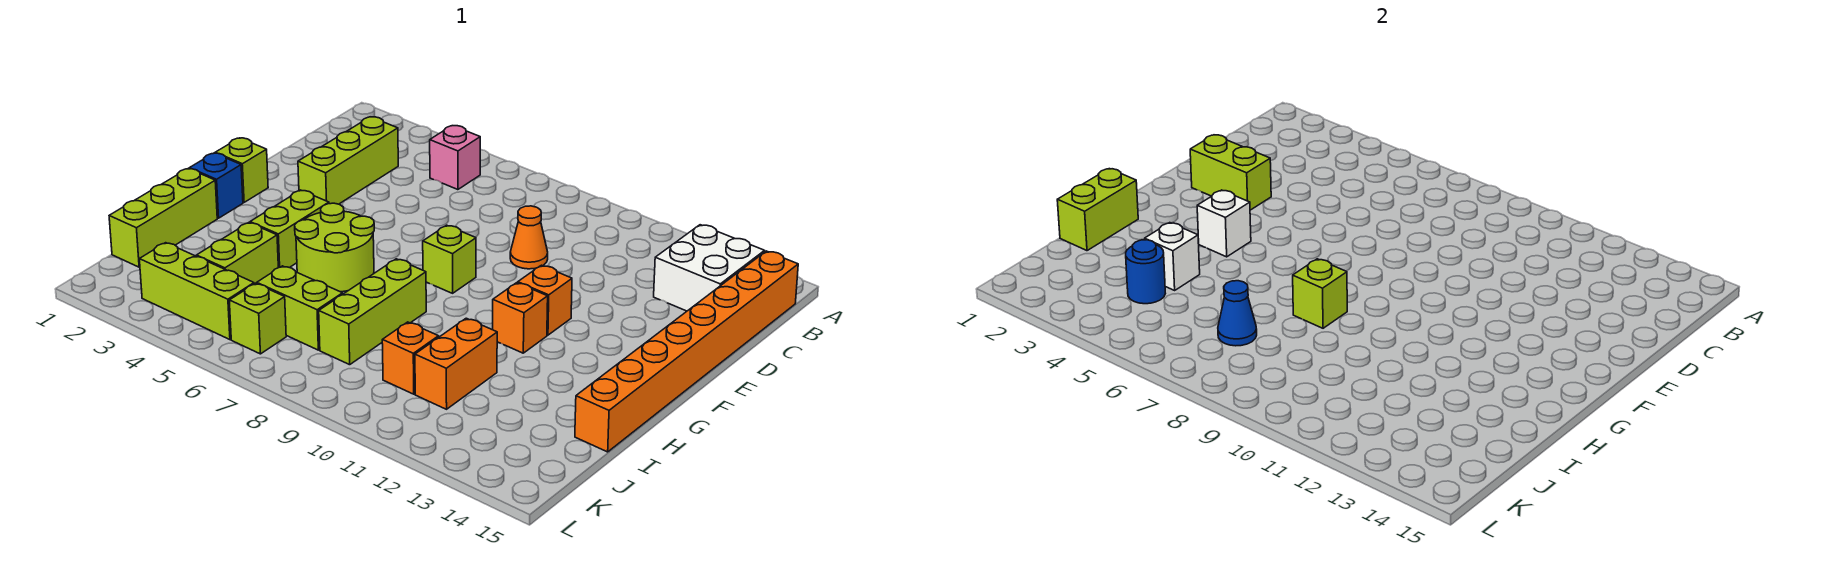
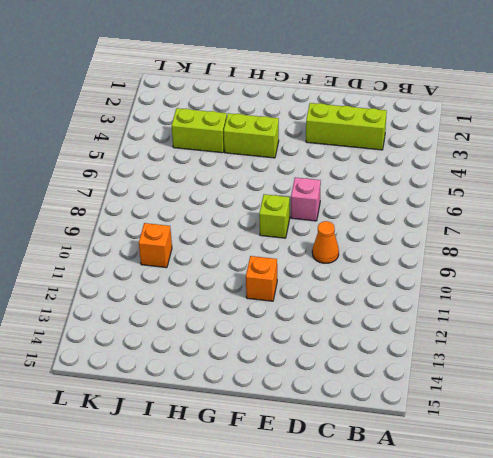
pink 1x1 brick [291,177,321,221] -> pink 1x1 brick moved to [430,126,480,190]
none -> white 2x2 brick [654,225,765,311]
none -> orange 1x8 brick [575,251,798,452]
none -> lime 1x1 brick [215,138,268,202]

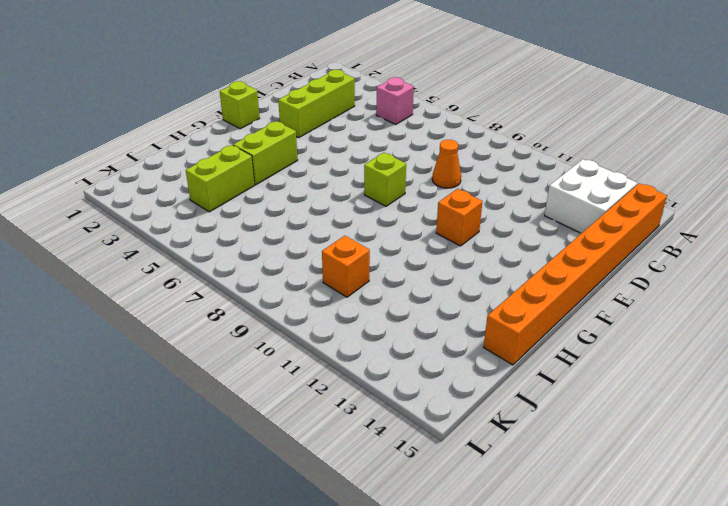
none -> blue 1x1 brick [189,153,243,218]
none -> lime 2x2 round brick [295,203,374,292]
none -> orange 1x1 brick [493,283,548,353]

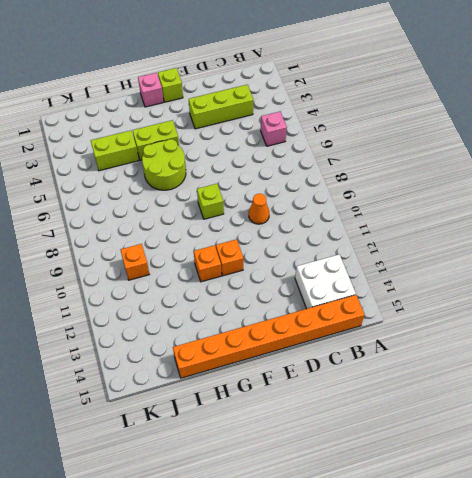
pink 1x1 brick [138,73,164,107] -> blue 1x1 brick [189,153,243,218]
none -> lime 1x3 brick [109,169,217,267]
none -> lime 1x3 brick [319,259,426,365]
none -> orange 1x2 brick [415,318,497,409]

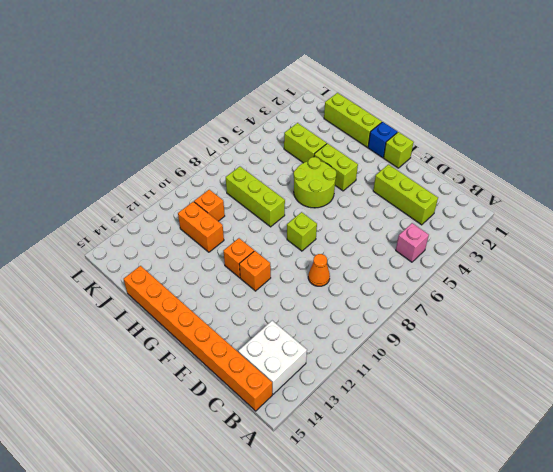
none -> lime 1x2 brick [257,266,343,350]
none -> lime 1x3 brick [139,243,254,340]
none -> lime 1x1 brick [229,283,286,354]

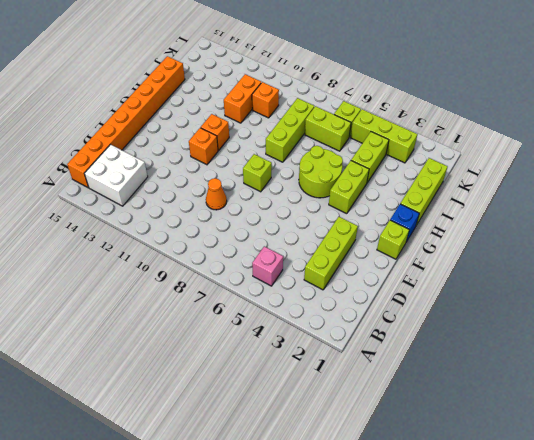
none -> lime 1x2 brick [1190,135,1271,210]
none -> white 1x1 brick [1197,190,1251,257]
none -> lime 1x2 brick [1057,169,1138,251]

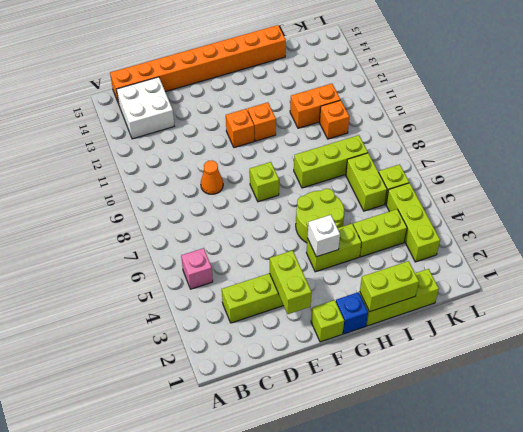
none -> lime 1x1 brick [1293,259,1347,328]
none -> white 1x1 brick [1145,223,1200,290]
none -> blue 1x1 round brick [1126,240,1165,304]

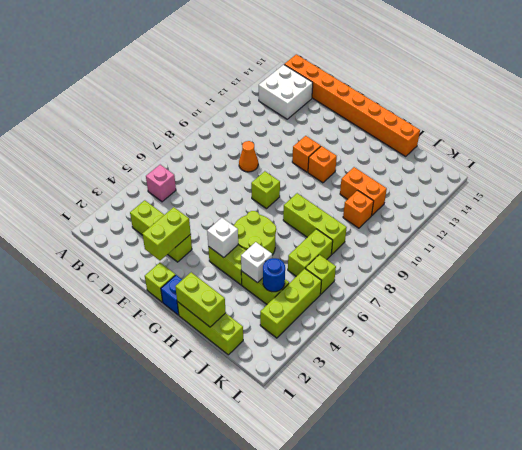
none -> lime 1x1 brick [1293,259,1347,328]
none -> blue 1x1 cone [1218,281,1257,346]

